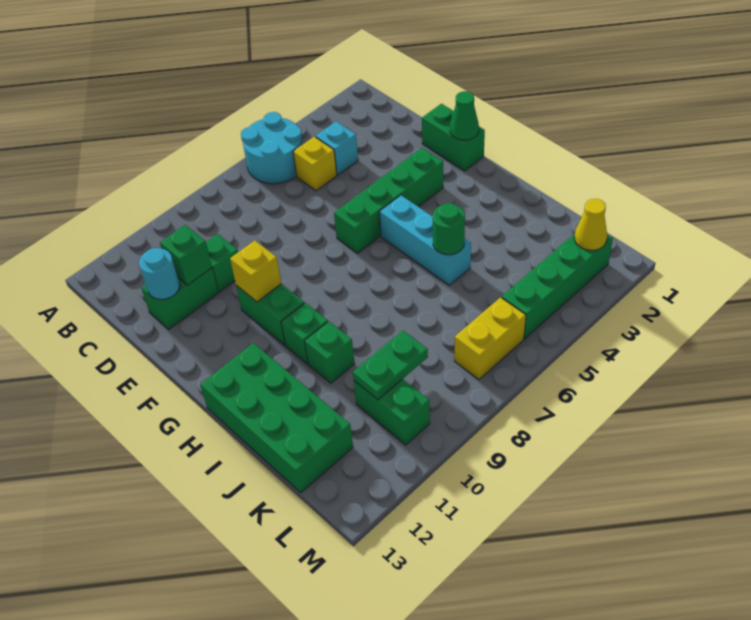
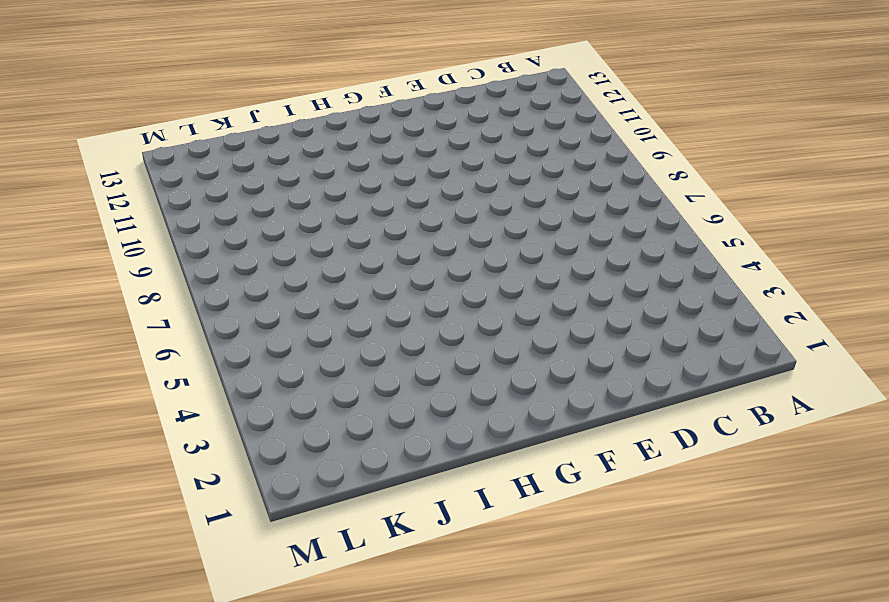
none -> cyan 2x2 round brick [241,112,303,184]
none -> cyan 1x1 brick [316,121,358,175]
none -> yellow 1x1 brick [293,137,337,191]

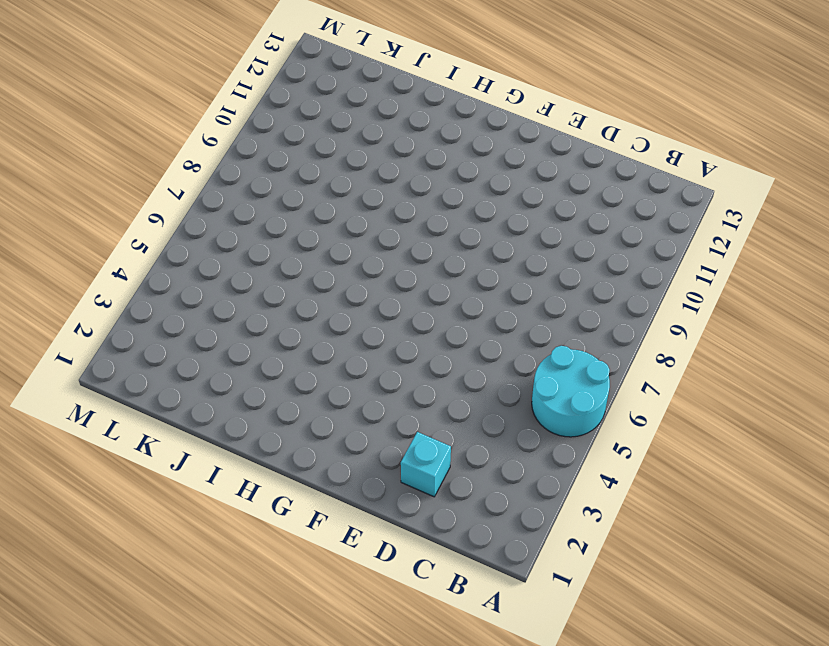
cyan 1x1 brick [401,432,451,497] -> cyan 1x1 brick moved to [316,121,358,175]
none -> yellow 1x1 brick [293,137,337,191]
none -> green 1x1 brick [206,234,238,292]
none -> green 1x2 brick [141,268,218,329]

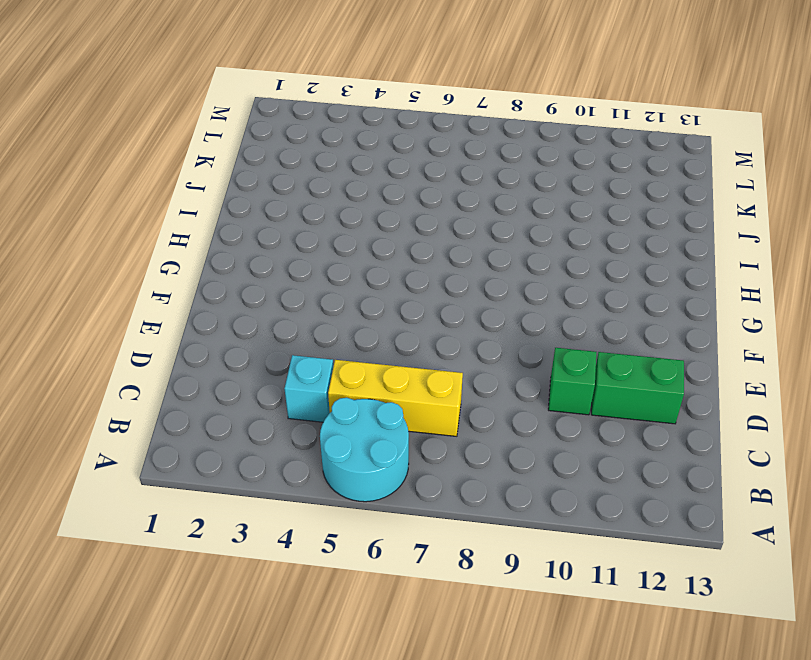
yellow 1x3 brick [328,360,463,436] -> yellow 1x1 brick [293,137,337,191]
none -> green 1x2 brick [422,104,485,171]
none -> green 1x4 brick [334,148,443,253]
none -> green 1x2 brick [236,284,304,345]

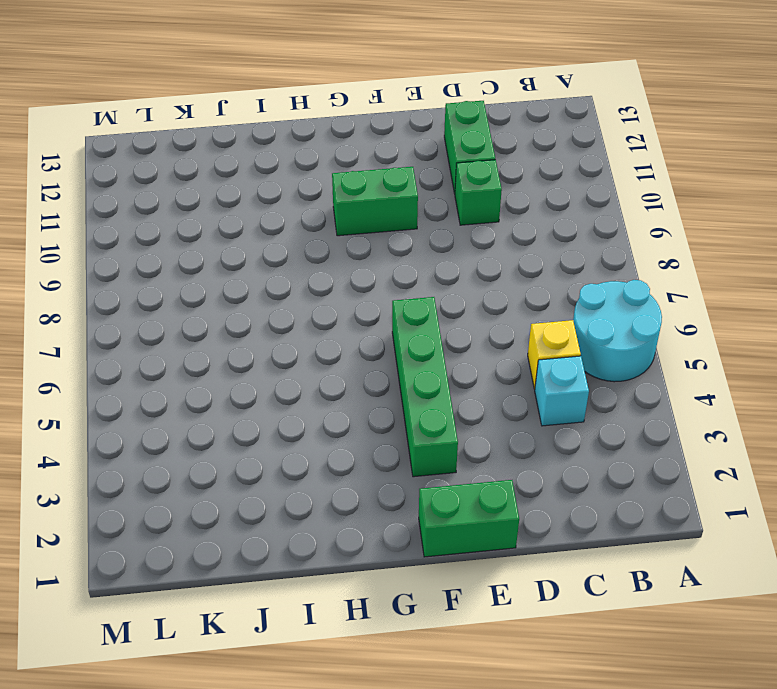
none -> cyan 1x3 brick [380,195,471,285]
none -> green 1x1 brick [281,303,328,364]
none -> green 2x4 brick [200,343,353,493]

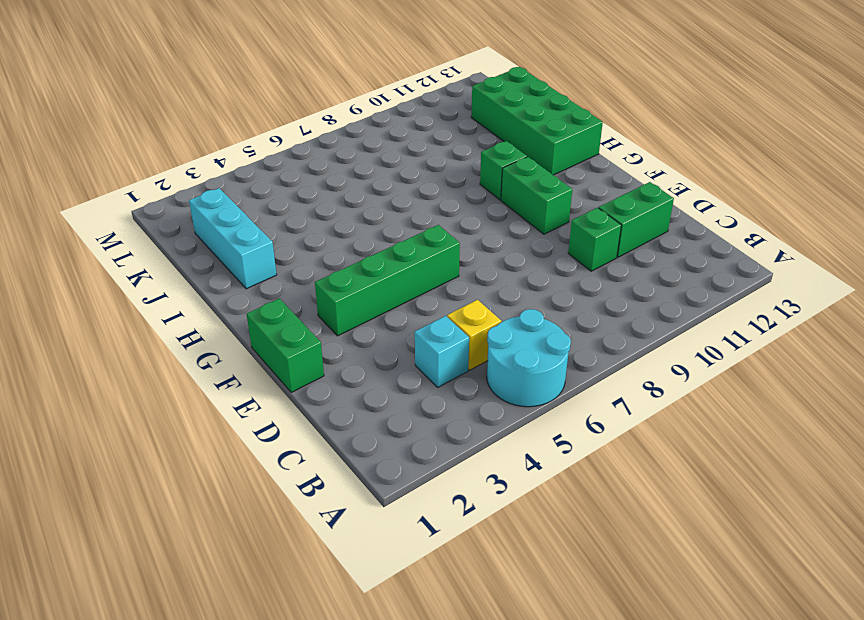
cyan 1x3 brick [189,188,277,289] -> cyan 1x3 brick moved to [380,195,471,285]
none -> green 1x1 brick [305,322,355,383]
none -> green 1x2 brick [354,379,430,445]
none -> green 1x4 brick [502,234,613,339]

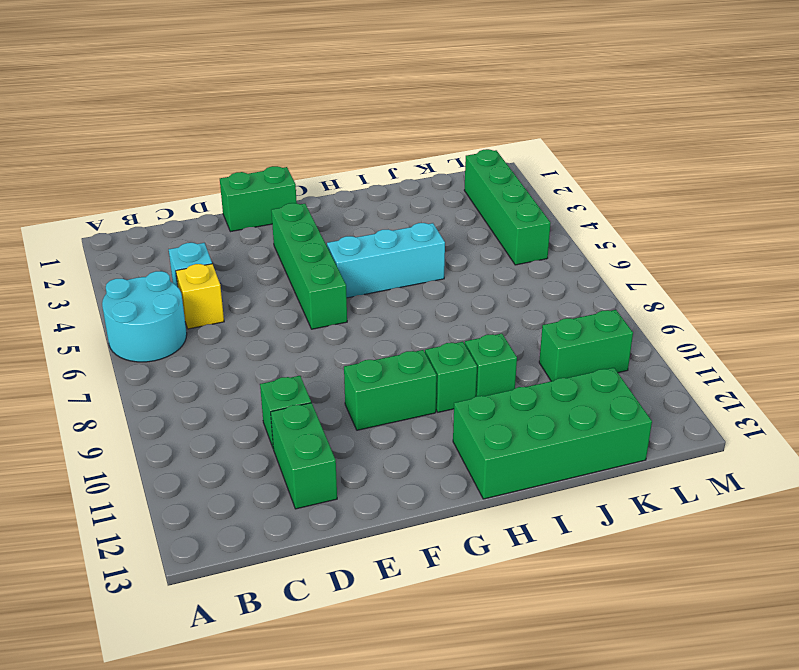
none -> yellow 1x2 brick [454,297,526,379]
none -> green 1x1 brick [160,225,212,285]
none -> cyan 1x1 round brick [139,248,180,299]

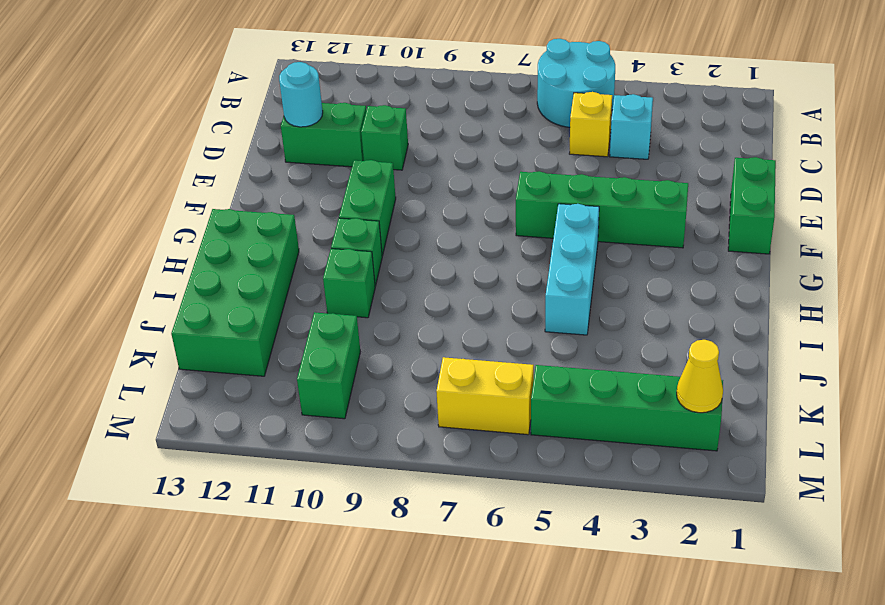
none -> green 1x1 brick [160,225,212,285]
none -> green 1x1 cone [450,91,479,140]
none -> yellow 1x1 brick [230,241,281,302]

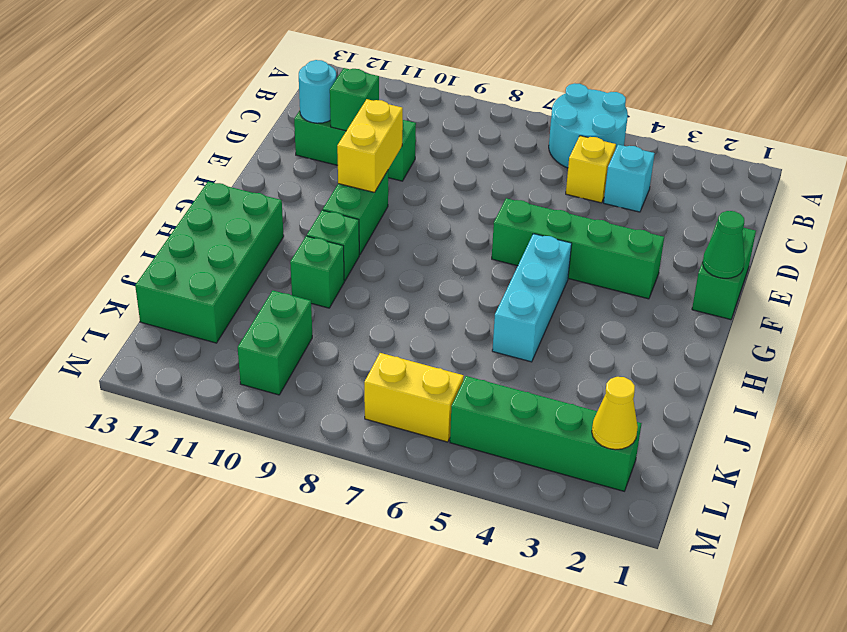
yellow 1x2 brick [337,99,403,192] -> yellow 1x1 brick [230,241,281,302]
none -> green 1x1 round brick [433,203,465,255]
none -> green 1x2 plate [353,331,428,400]

